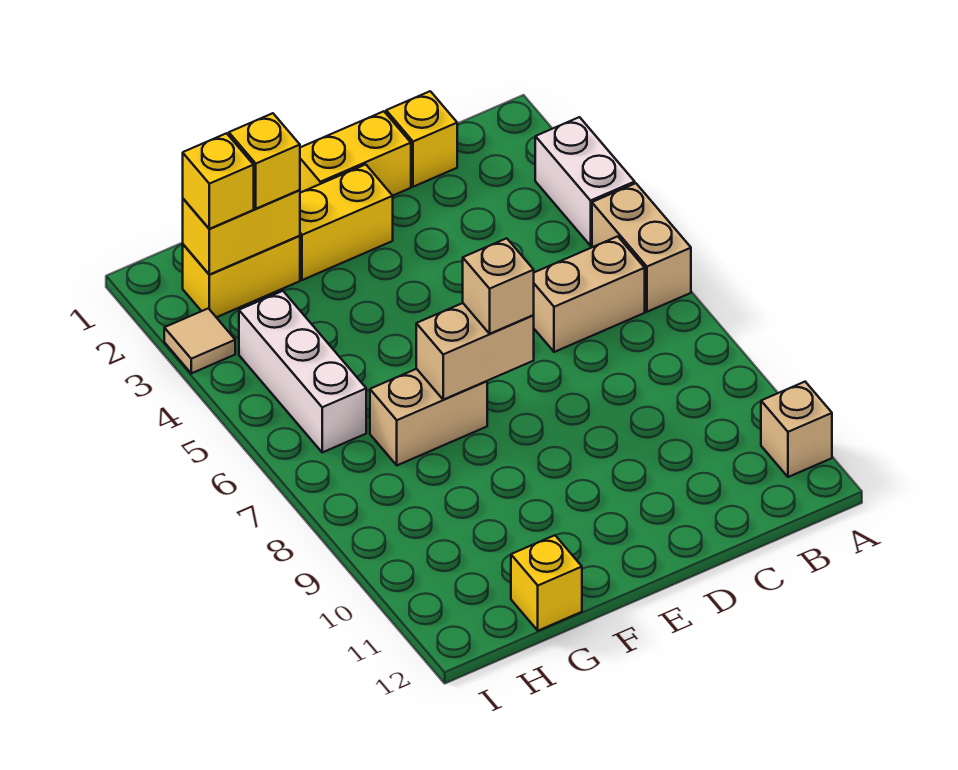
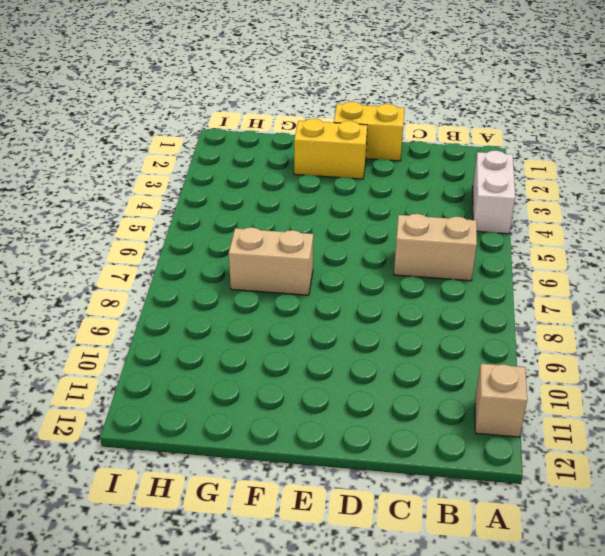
none -> tan 1x2 brick [592,183,691,312]
none -> yellow 1x1 brick [386,91,457,187]
none -> yellow 1x2 brick [183,236,300,317]

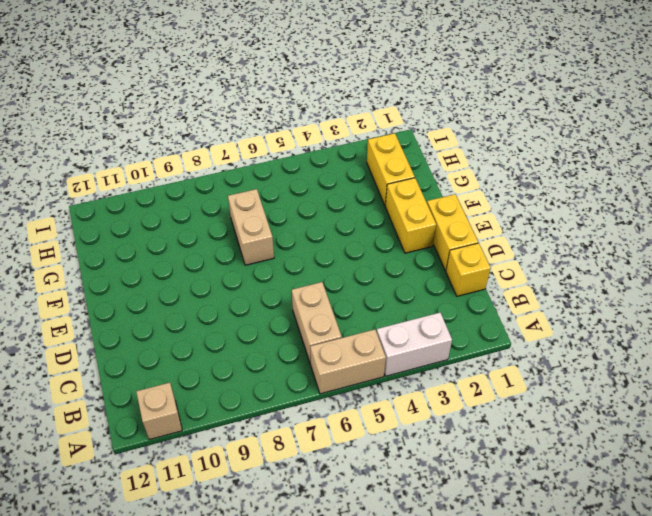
none -> yellow 1x1 brick [511,535,582,631]
none -> white 1x3 brick [239,291,366,452]
none -> tan 1x1 tile [164,308,235,373]

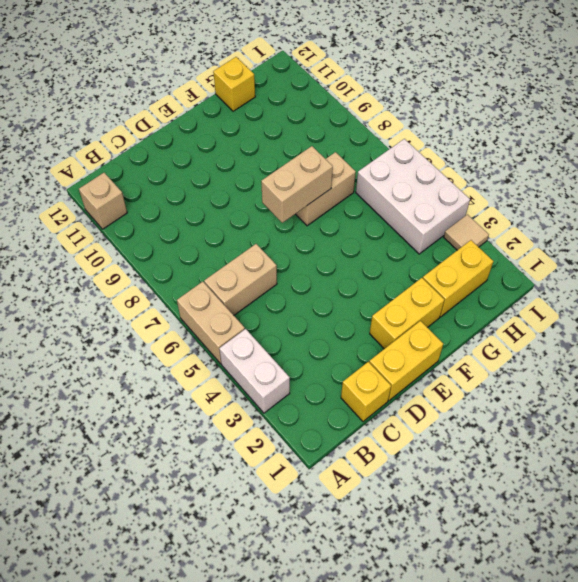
white 2x3 brick [356,139,470,254] -> white 1x3 brick [239,291,366,452]
none -> yellow 1x2 brick [183,190,300,275]
none -> tan 1x1 brick [463,238,534,334]
none -> yellow 1x1 brick [229,113,300,209]

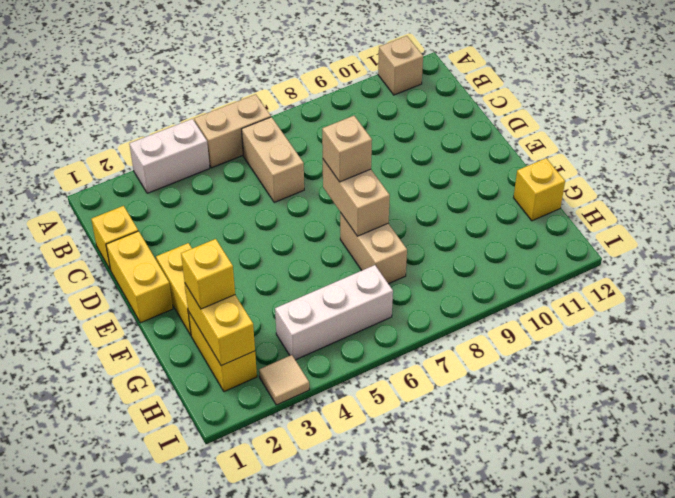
none -> yellow 1x1 brick [183,133,254,229]

